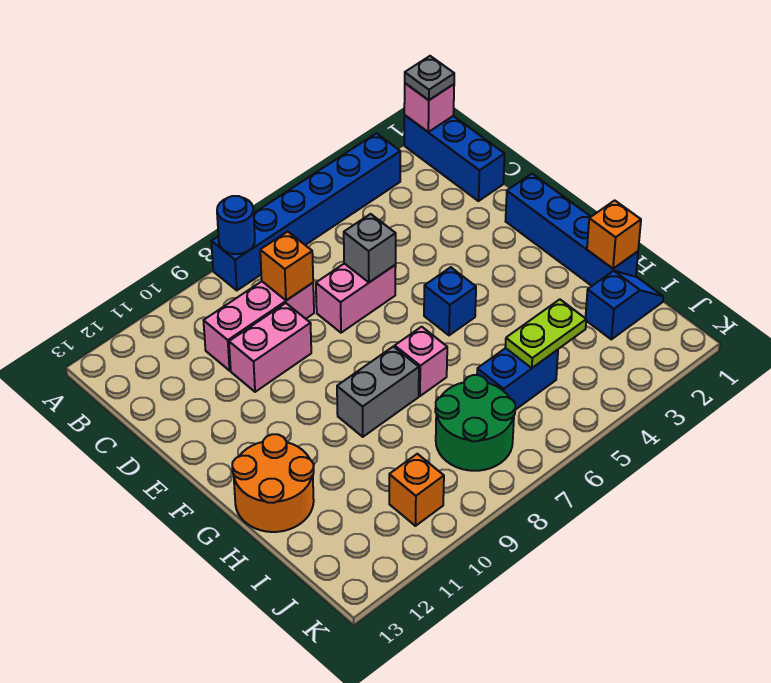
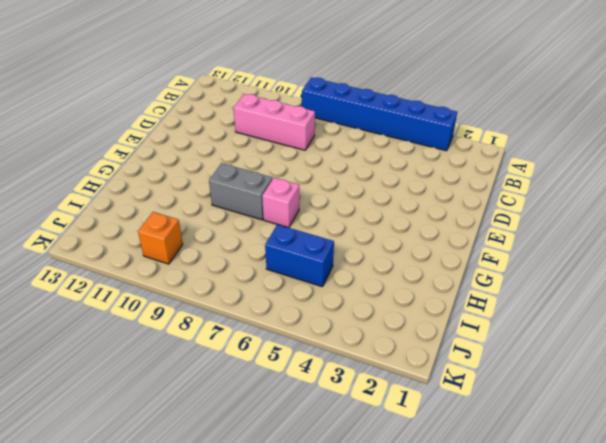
none -> blue 1x3 brick [404,115,505,201]
none -> pink 1x2 brick [316,264,396,333]
none -> pink 1x2 brick [229,303,311,392]

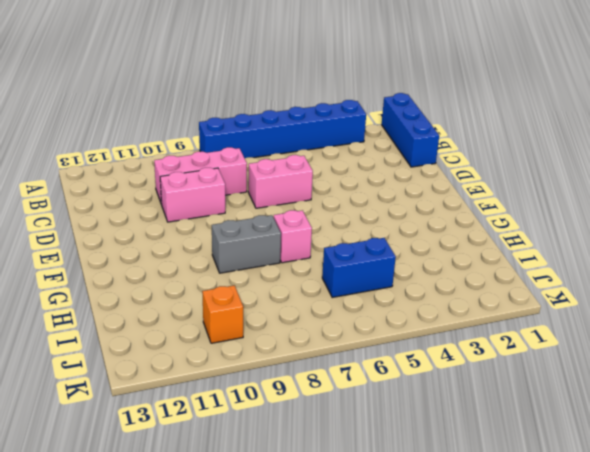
none -> blue 1x4 brick [506,174,638,286]
none -> blue 1x1 brick [424,267,476,335]
none -> orange 2x2 round brick [232,434,314,532]

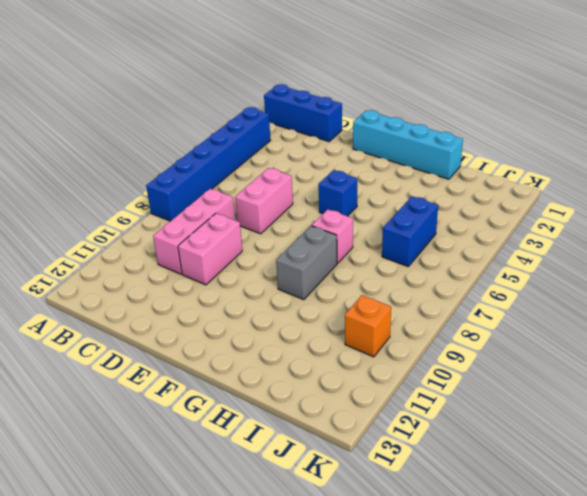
cyan 1x4 brick [353,110,463,179] -> blue 1x4 brick [506,174,638,286]
none -> orange 2x2 round brick [232,434,314,532]
none -> blue 1x2 slope [585,271,663,339]
none -> green 2x2 round brick [435,375,515,471]

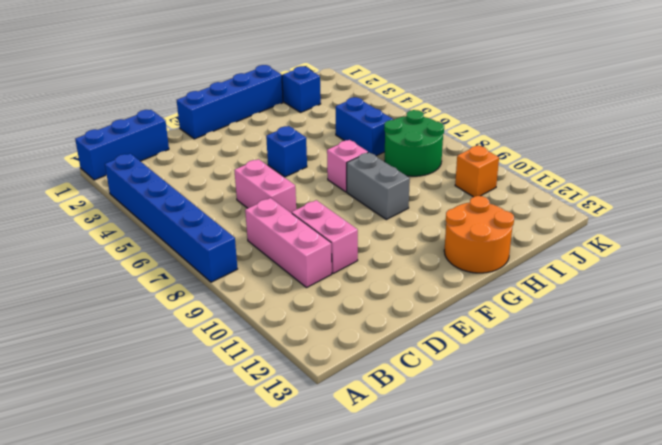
none -> pink 1x1 brick [404,83,454,132]
none -> blue 1x1 round brick [217,196,255,254]
none -> orange 1x1 brick [260,232,313,300]

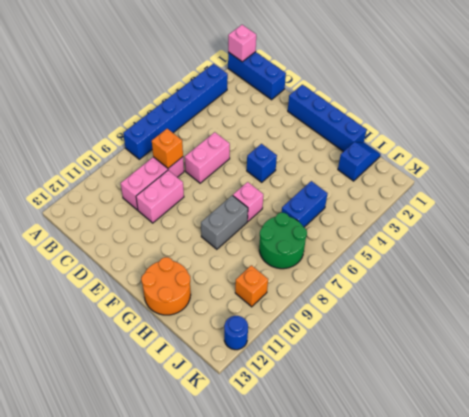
blue 1x1 round brick [224,316,248,350] -> blue 1x1 round brick moved to [217,196,255,254]
none -> grey 1x1 brick [344,214,396,282]
none -> orange 1x1 brick [587,200,641,269]
none -> lime 1x2 plate [505,299,586,368]

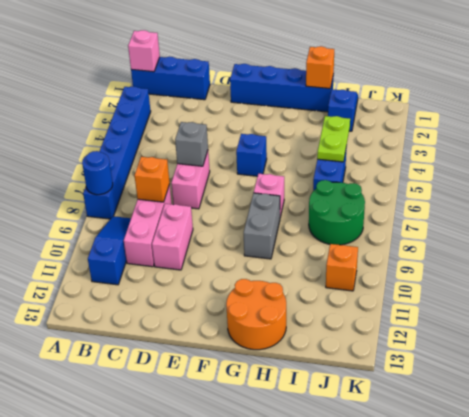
blue 1x3 slope [88,216,131,285] -> none
none -> grey 1x1 plate [405,56,454,100]

